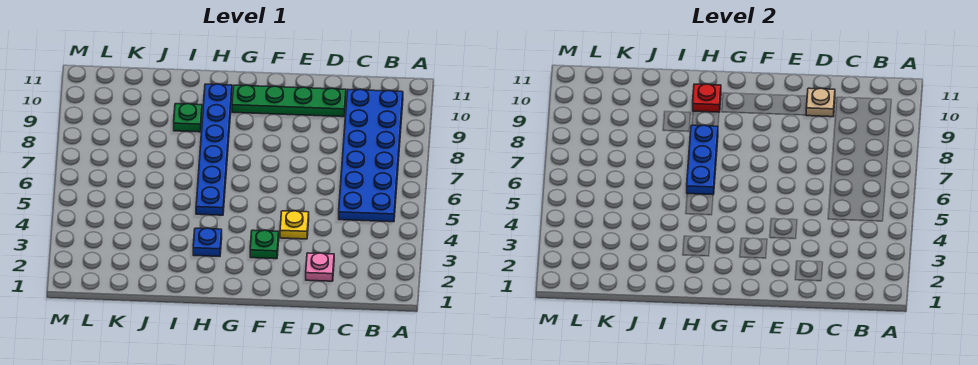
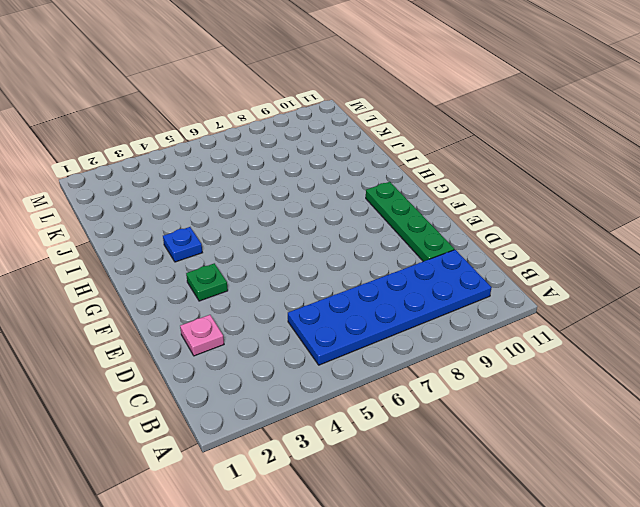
none -> yellow 1x1 plate [280,211,309,239]
none -> blue 1x6 plate [196,84,232,215]

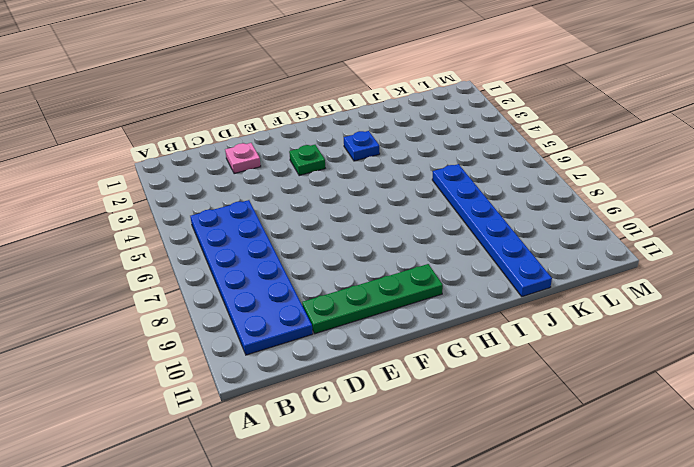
blue 1x6 plate [432,164,552,297] -> blue 1x6 plate moved to [196,84,232,215]
none -> yellow 1x1 plate [280,211,309,239]
none -> green 1x1 plate [174,104,202,132]

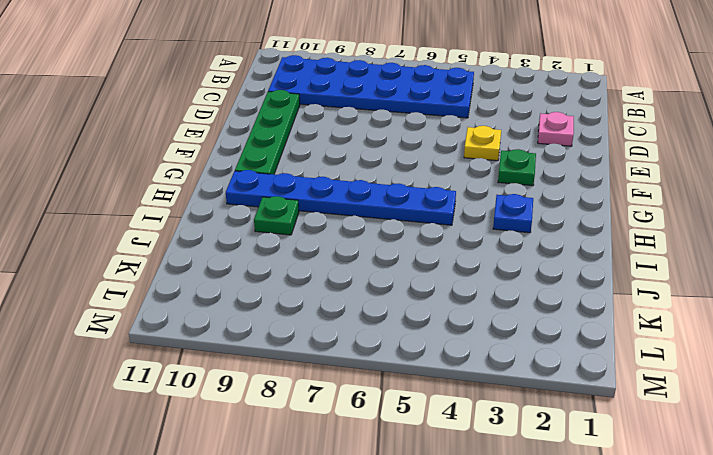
none -> tan 1x1 plate [806,88,835,117]
none -> blue 1x3 plate [687,125,718,195]

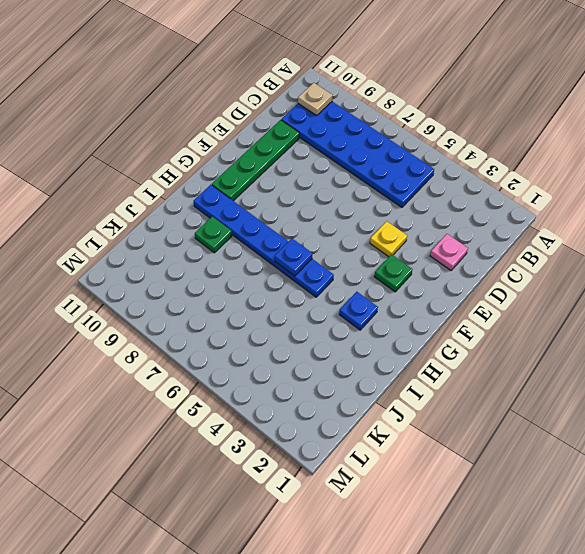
tan 1x1 plate [298,83,333,115] -> tan 1x1 plate moved to [806,88,835,117]
blue 1x1 plate [275,239,312,276] -> blue 1x3 plate [687,125,718,195]
none -> red 1x1 plate [693,84,721,112]

